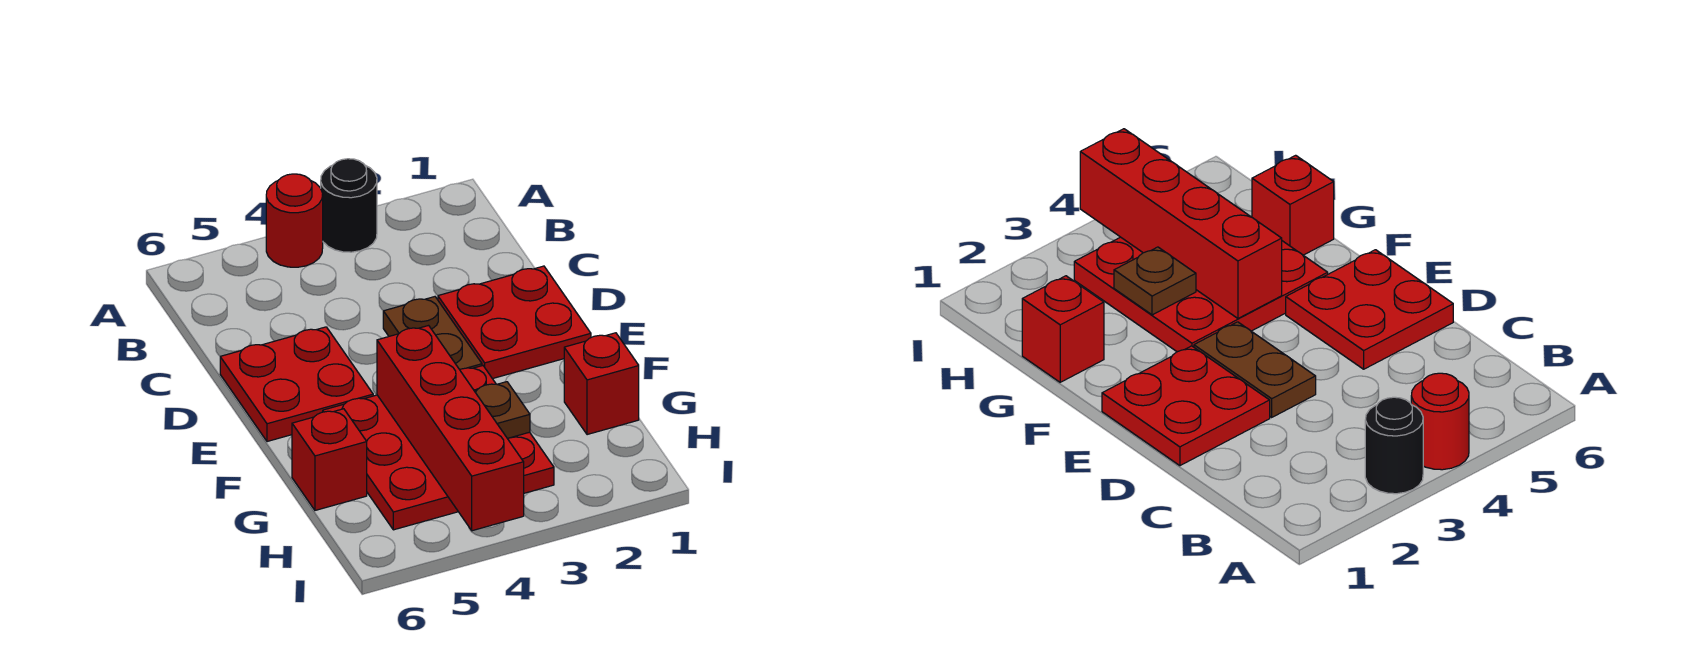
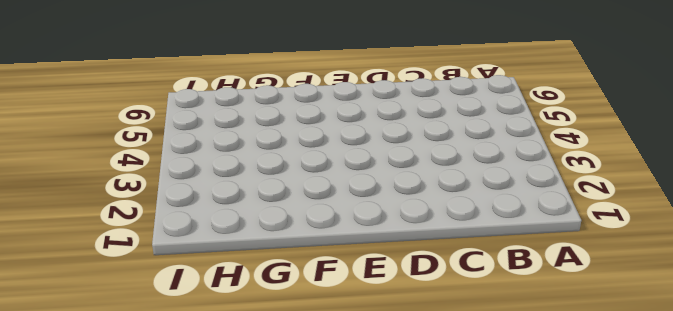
none -> black 1x1 round brick [321,159,377,252]
none -> red 1x1 round brick [266,174,323,267]

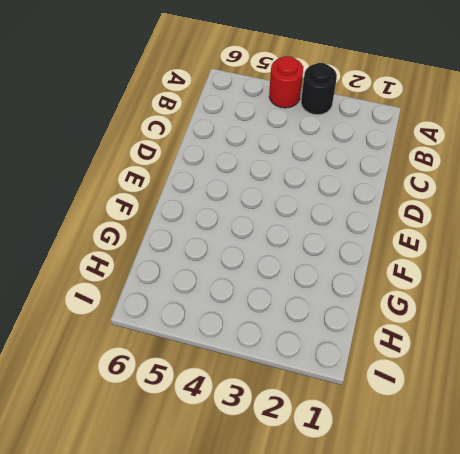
none -> red 2x2 plate [438,266,591,379]
none -> brown 1x2 plate [383,297,482,370]

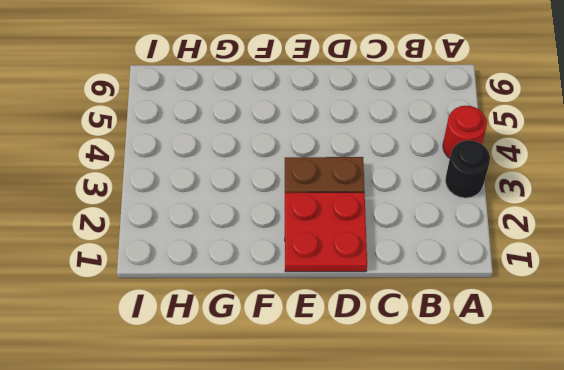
none -> red 2x2 plate [220,327,373,442]
none -> red 3x3 plate [323,366,554,530]

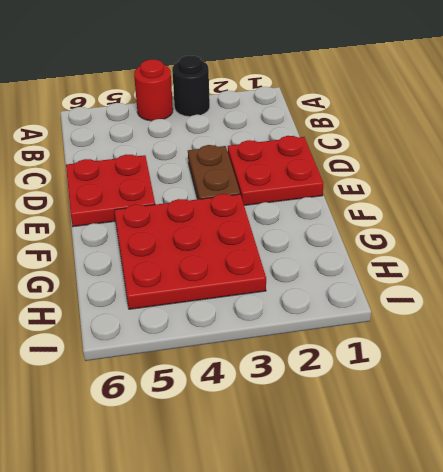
none -> red 1x1 brick [564,333,639,435]
none -> red 1x1 brick [292,409,367,510]

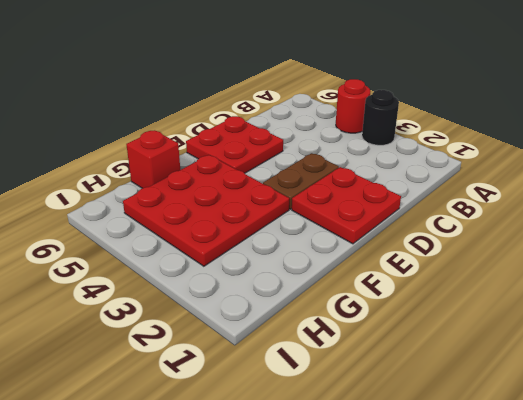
none -> red 1x1 brick [564,333,639,435]
none -> red 1x4 brick [377,326,524,531]

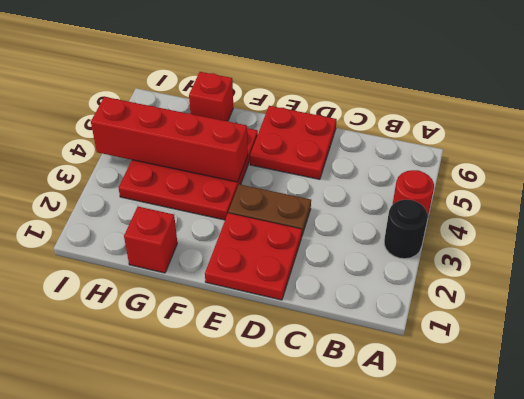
none -> brown 1x1 plate [475,382,530,438]

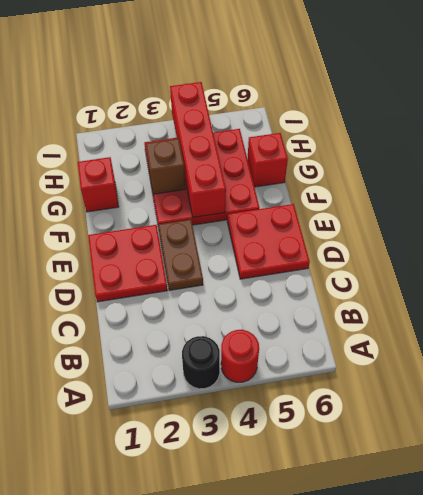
brown 1x1 brick [146,139,185,194] -> brown 1x1 plate [475,382,530,438]

